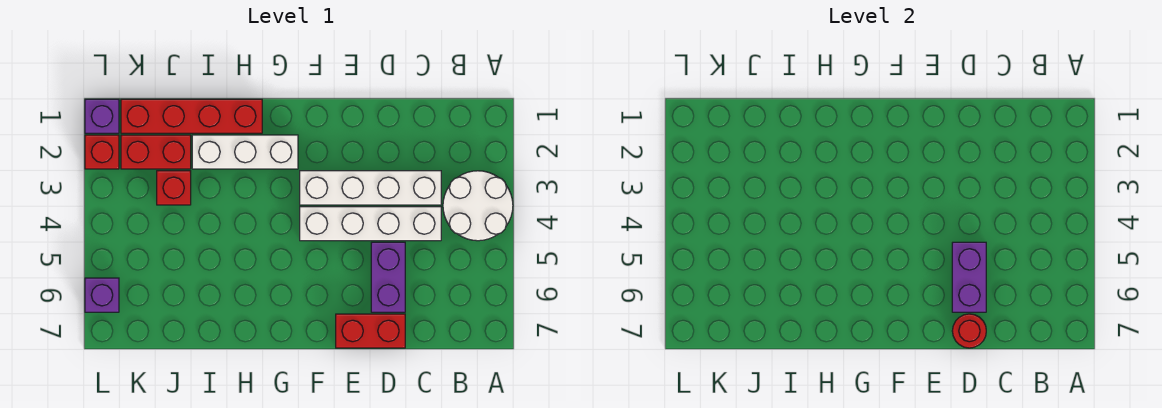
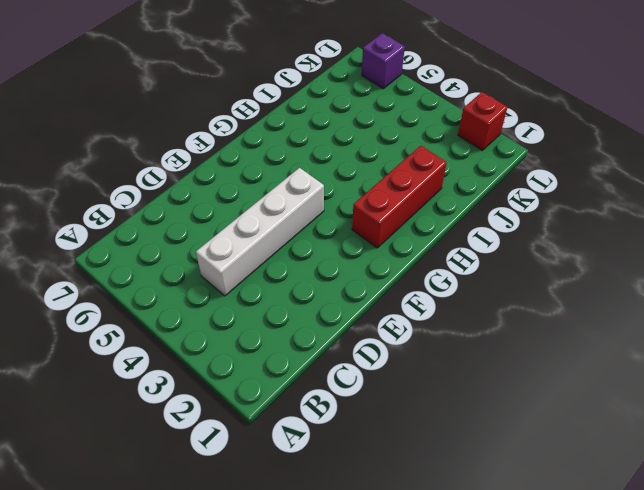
red 1x3 brick [352,146,447,248] -> white 1x3 brick [192,135,298,169]
none -> white 2x2 round brick [443,171,513,241]
none -> white 1x4 brick [300,171,441,205]
none -> purple 1x2 brick [371,242,405,312]

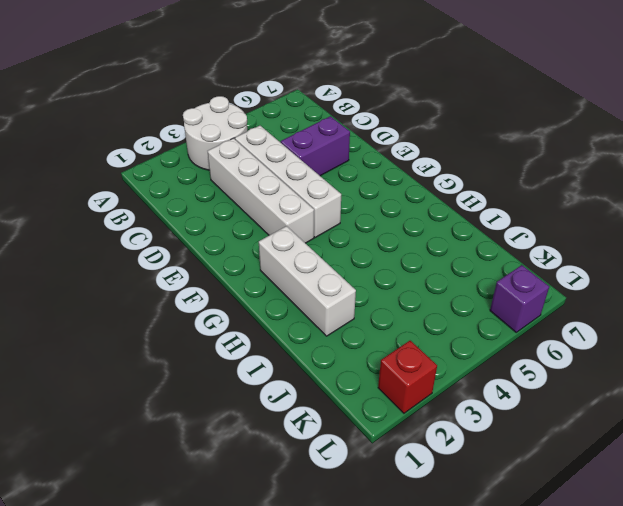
none -> red 1x2 brick [336,314,405,348]
none -> red 1x4 brick [121,99,262,133]
none -> red 1x2 brick [121,135,191,169]

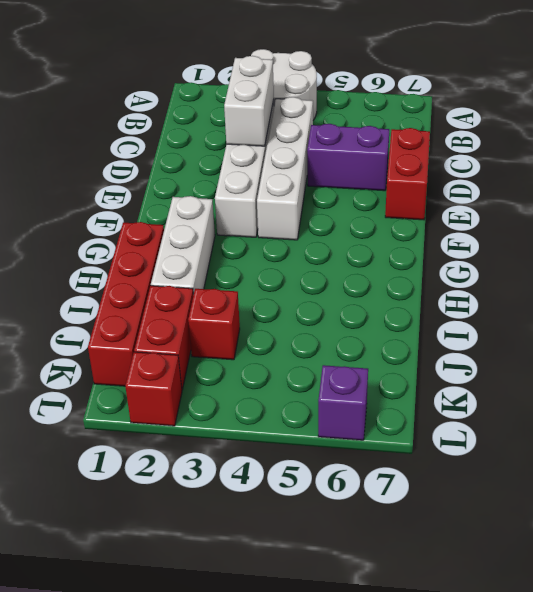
white 1x2 brick [224,56,274,146] -> none
none -> purple 1x1 brick [85,99,119,133]
none -> purple 1x2 brick [952,242,986,312]
none -> red 1x1 round brick [952,314,986,348]

